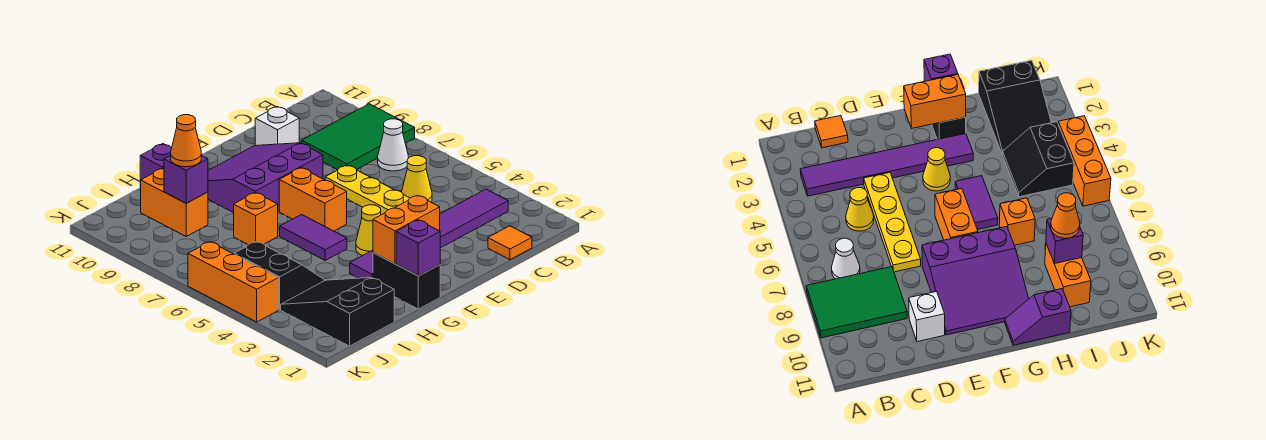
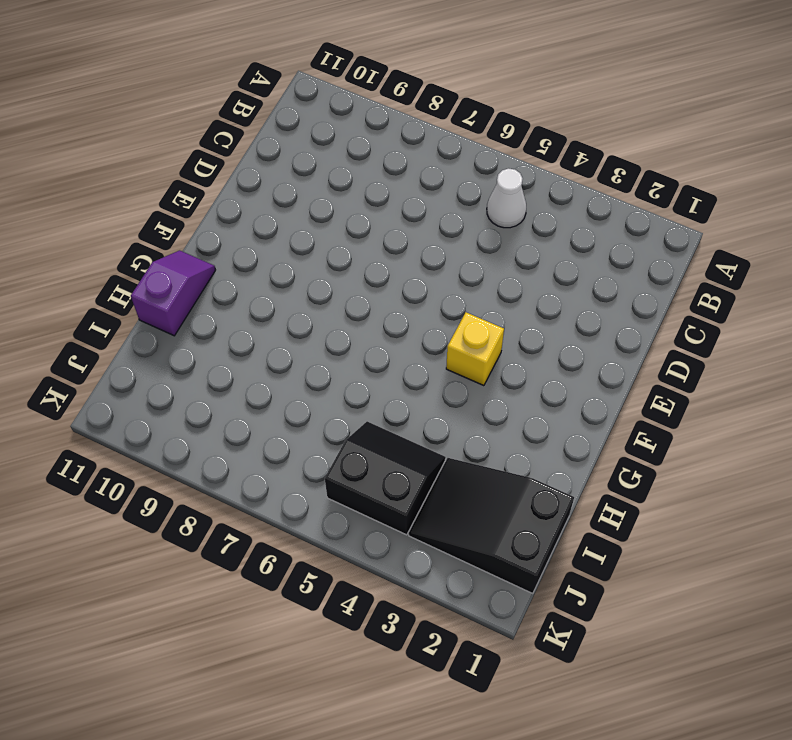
white 1x1 cone [487,168,526,228] -> white 1x1 cone moved to [378,119,408,171]
yellow 1x1 brick [446,312,504,386] -> yellow 1x1 cone [356,205,381,256]
none -> green 2x3 tile [302,104,415,170]
none -> purple 1x6 tile [350,189,508,278]
none -> orange 1x1 tile [488,226,532,260]

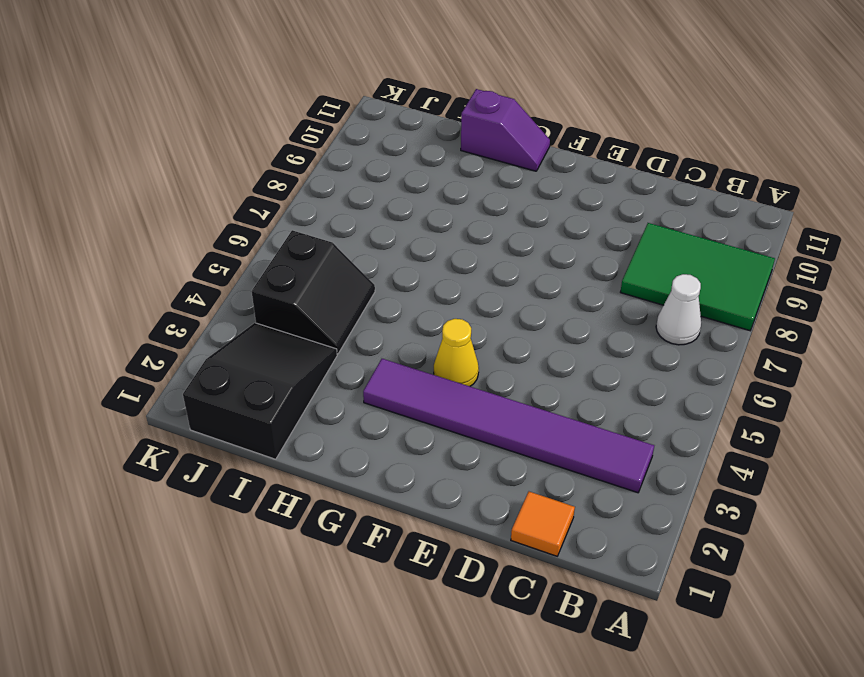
none -> yellow 1x1 cone [402,156,432,202]
none -> yellow 1x4 plate [325,165,410,215]
none -> white 1x1 brick [255,107,299,146]

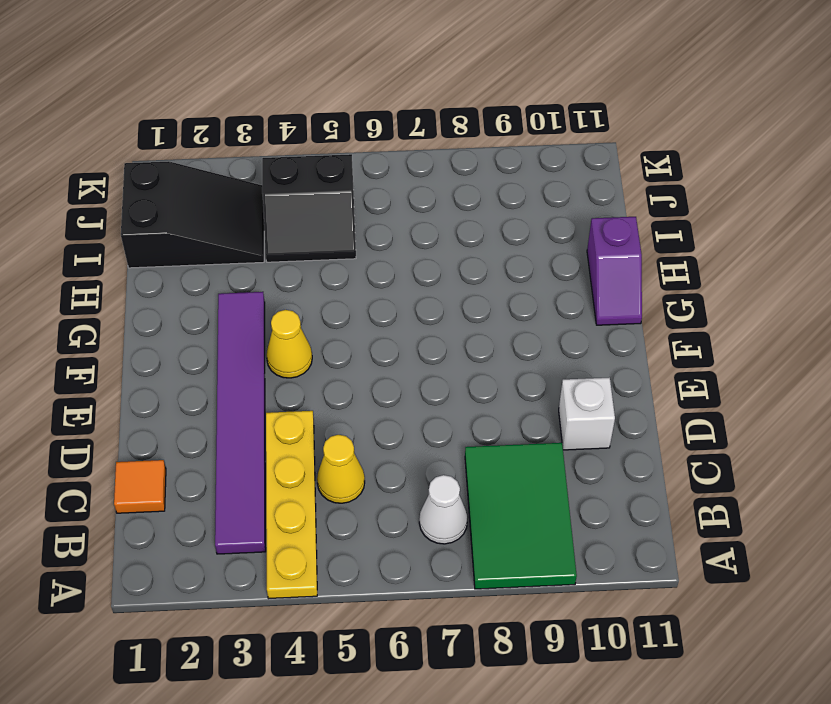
yellow 1x4 plate [266,411,317,599] -> yellow 1x4 plate turned to [325,165,410,215]
none -> purple 3x3 slope [208,143,323,213]
none -> orange 1x2 brick [279,168,347,231]
none -> black 1x2 brick [373,253,440,309]

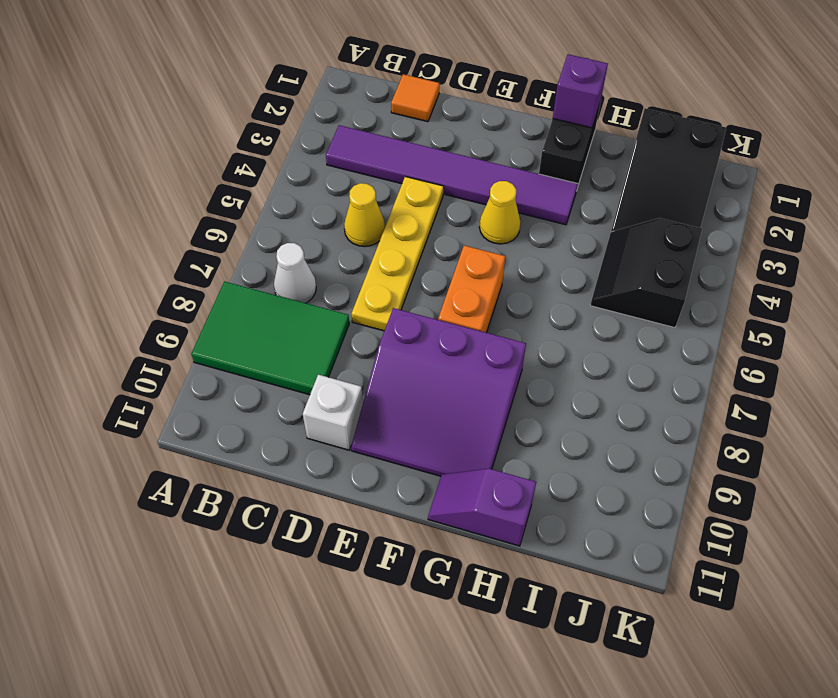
none -> purple 1x2 tile [280,215,347,260]
none -> orange 1x1 brick [234,192,278,244]
none -> orange 1x2 brick [141,168,208,236]

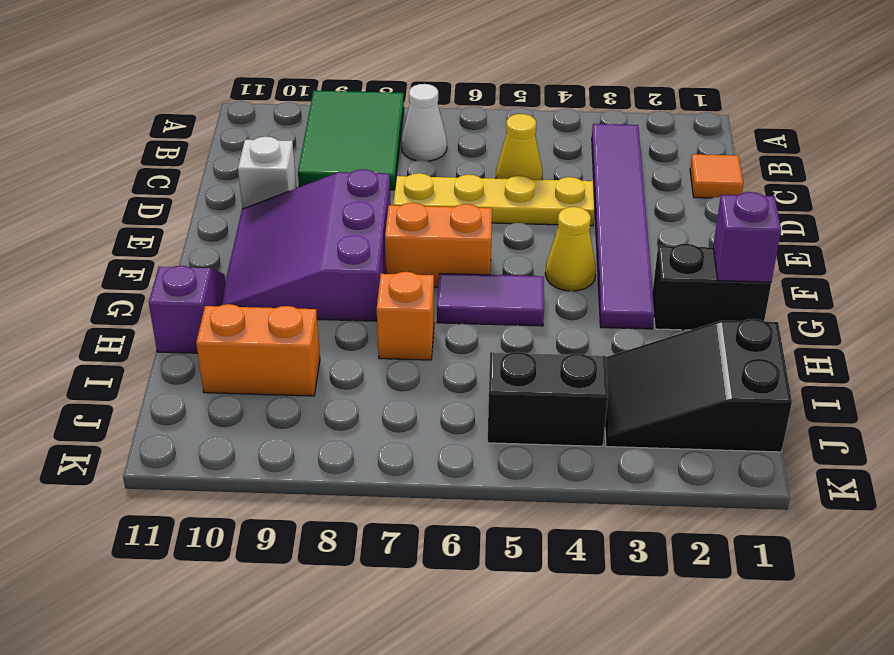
none -> orange 1x3 brick [188,242,279,322]
none -> orange 1x2 brick [373,195,440,264]
none -> purple 1x1 brick [164,155,208,203]

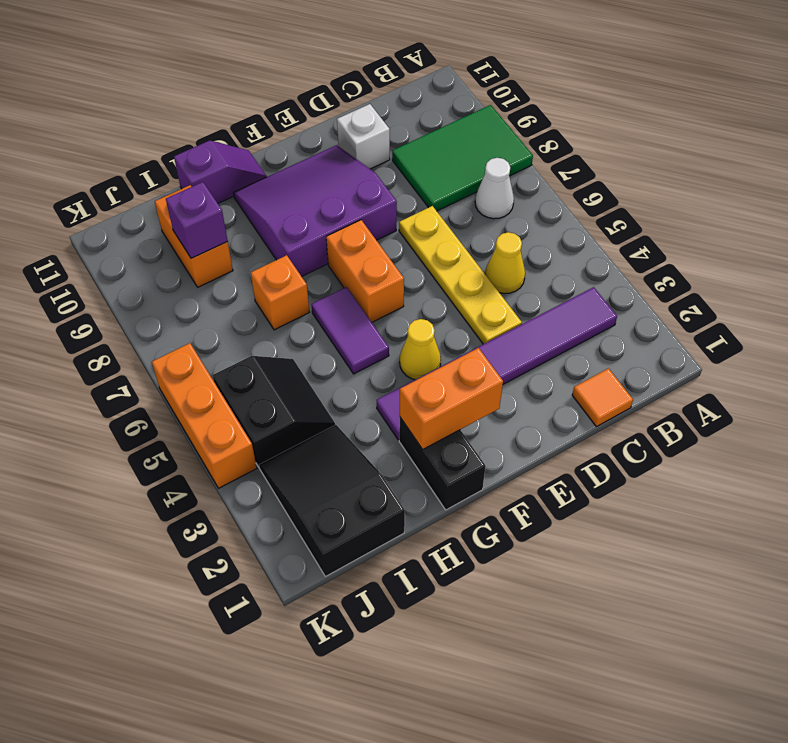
none -> purple 1x1 brick [396,220,440,276]
none -> orange 1x1 cone [171,115,201,167]

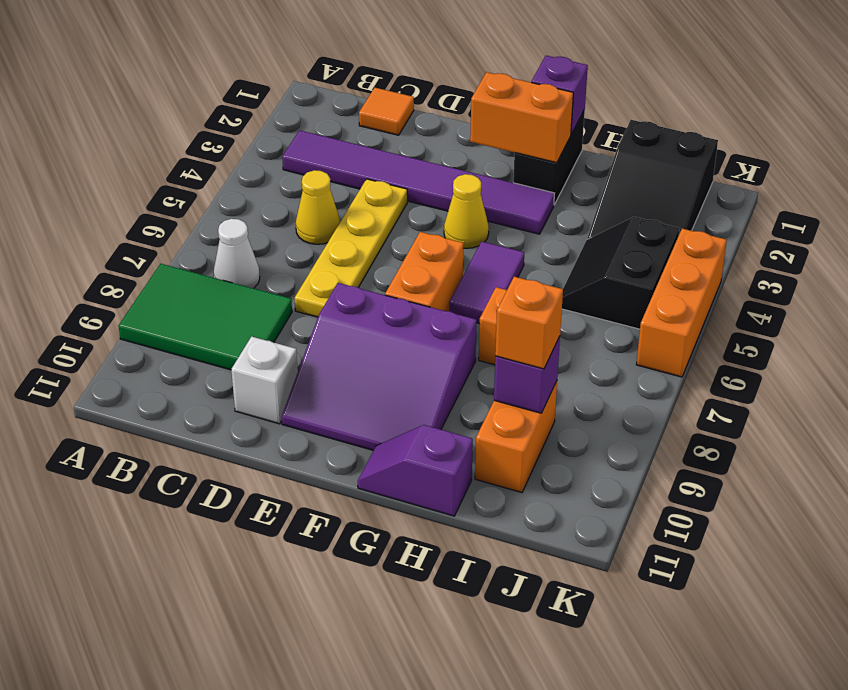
orange 1x1 brick [495,277,563,369] -> orange 1x1 cone [171,115,201,167]

